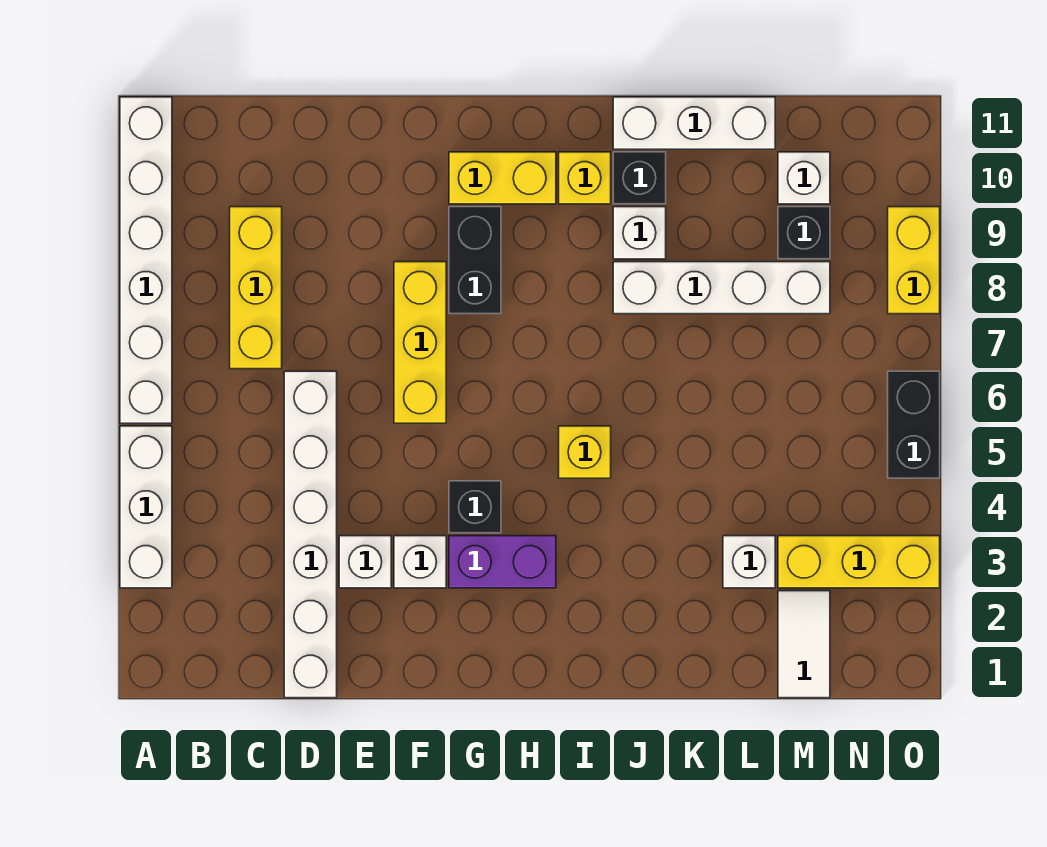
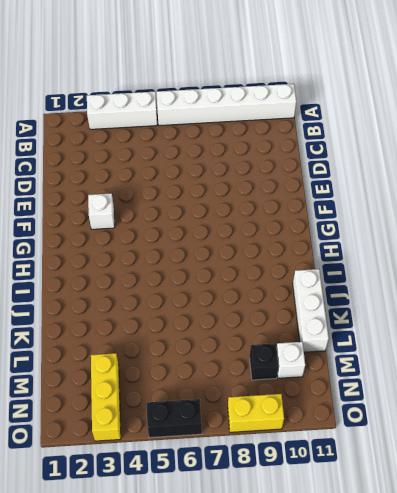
none -> yellow 1x3 brick [230,207,282,369]
none -> white 1x6 brick [284,371,337,698]
none -> white 1x1 brick [339,536,391,588]

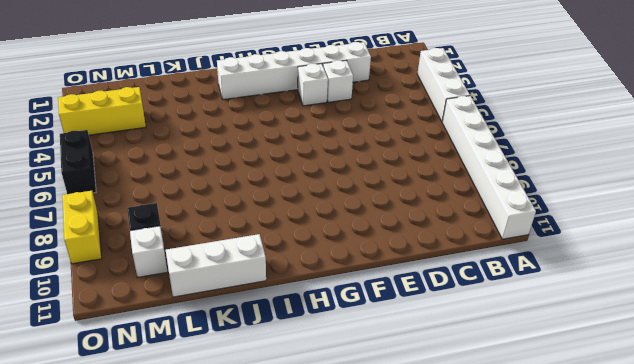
white 1x6 brick [217,42,371,99] -> white 1x6 brick turned to [284,371,337,698]
none -> yellow 1x3 brick [230,207,282,369]
none -> yellow 1x3 brick [394,262,446,423]
none -> purple 1x2 brick [449,536,556,588]

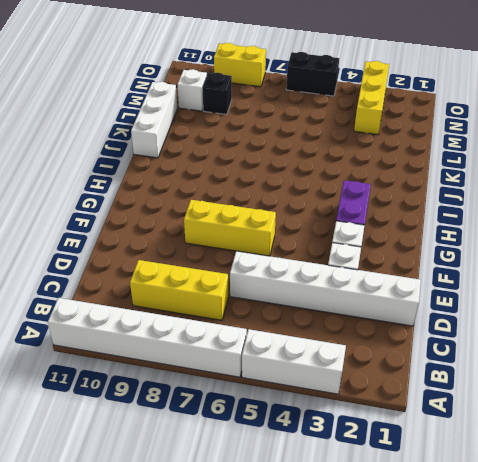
none -> black 1x1 brick [449,481,501,533]
none -> black 1x2 brick [449,207,501,314]
none -> yellow 1x2 brick [449,152,556,204]

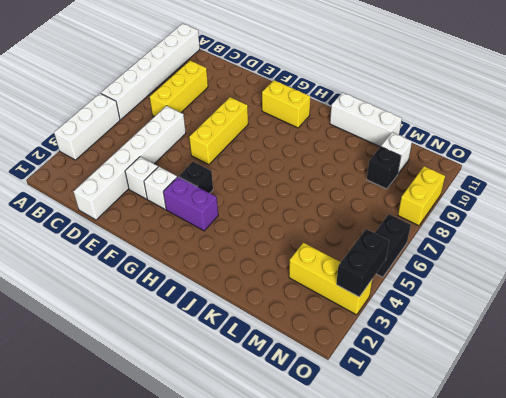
black 1x2 brick [336,229,389,297] -> black 1x2 brick moved to [449,207,501,314]
none -> yellow 1x1 brick [559,426,611,478]
none -> yellow 1x1 brick [559,152,611,204]
none -> white 1x4 brick [613,262,830,314]

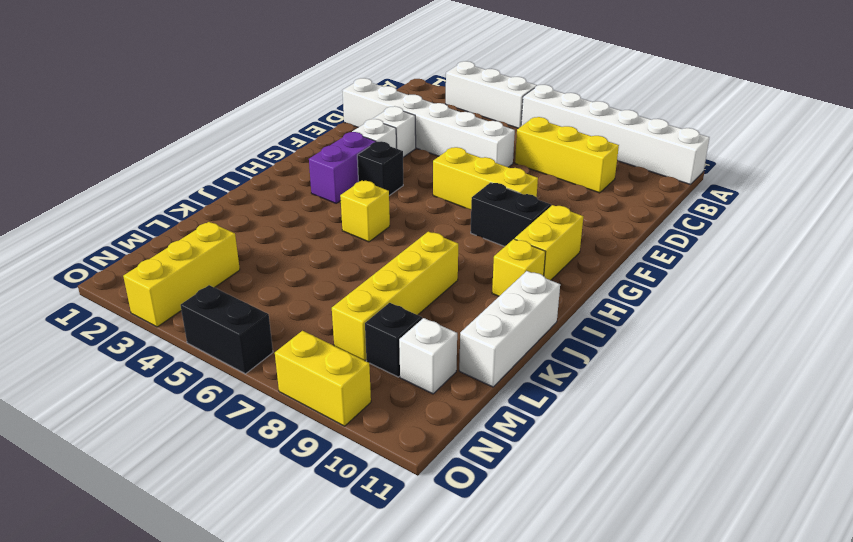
yellow 1x4 brick [332,232,458,361] -> white 1x4 brick [613,262,830,314]
none -> white 1x1 brick [613,207,666,259]
none -> black 1x1 brick [613,152,666,204]
none -> white 1x1 brick [723,536,775,588]

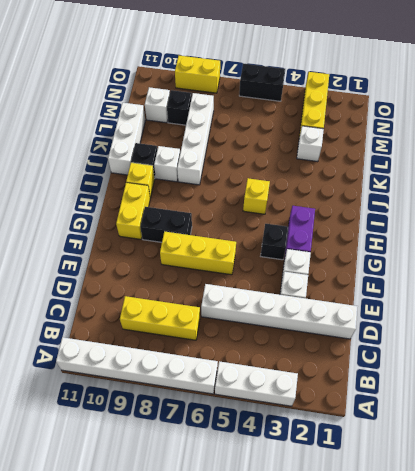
none -> white 1x2 tile [778,591,830,698]

